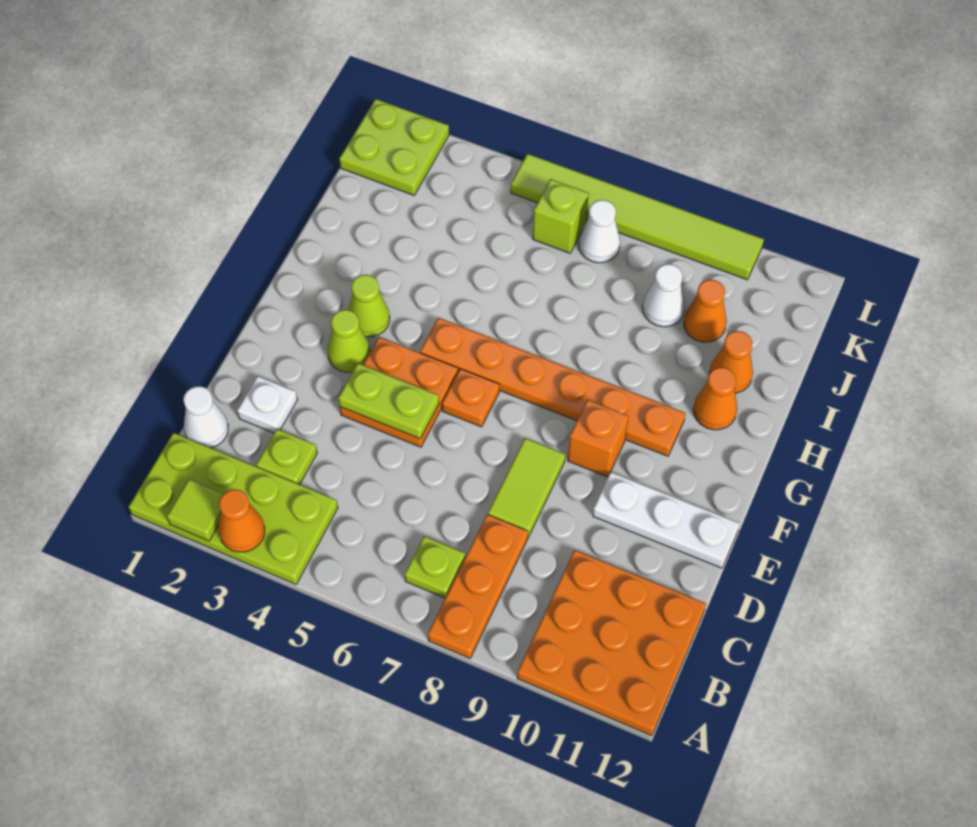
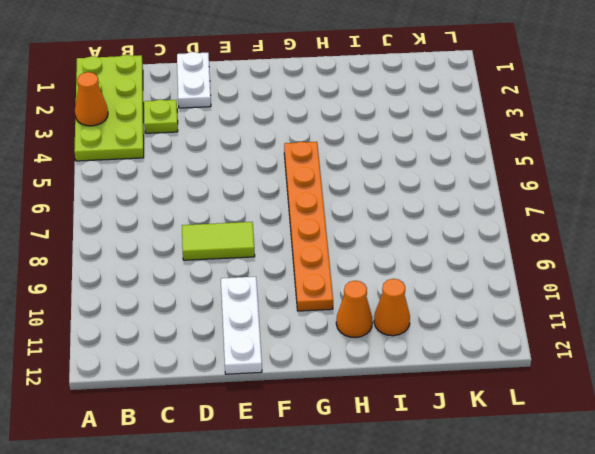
white 1x2 plate [177,52,211,108] -> white 1x1 plate [237,376,297,433]
none -> orange 1x3 plate [428,515,528,658]
none -> orange 3x3 plate [517,550,706,736]
none -> lime 1x1 plate [405,536,465,598]

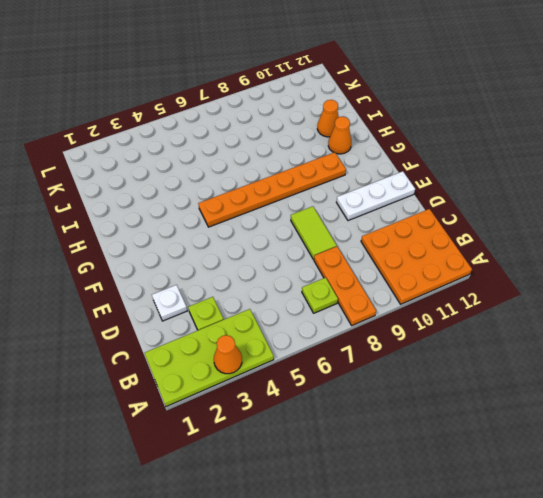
none -> white 1x1 cone [183,386,228,448]
none -> orange 2x2 plate [340,337,458,447]
none -> lime 1x1 cone [328,310,370,372]

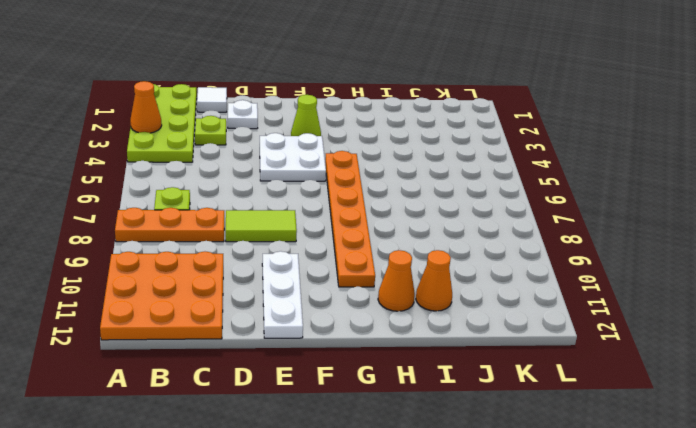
white 1x1 tile [197,87,227,112] -> white 1x1 cone [183,386,228,448]
white 2x2 plate [260,133,326,181] -> orange 2x2 plate [340,337,458,447]
none -> orange 1x1 plate [442,369,499,427]
none -> orange 1x1 brick [568,400,628,477]
none -> lime 1x1 cone [348,275,390,337]

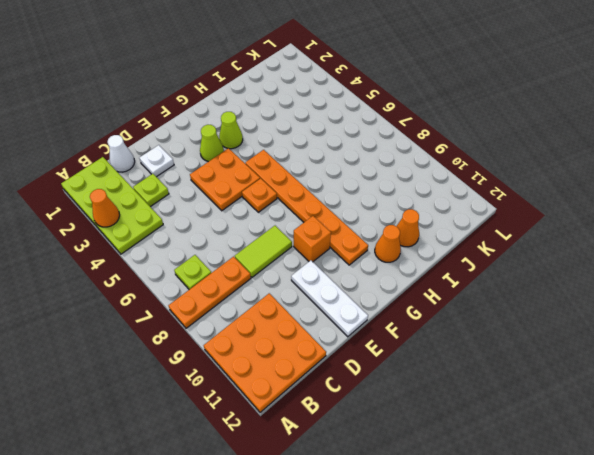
none -> white 1x1 cone [643,264,685,327]
none -> orange 1x1 cone [684,280,727,342]
none -> lime 2x2 plate [339,99,449,195]

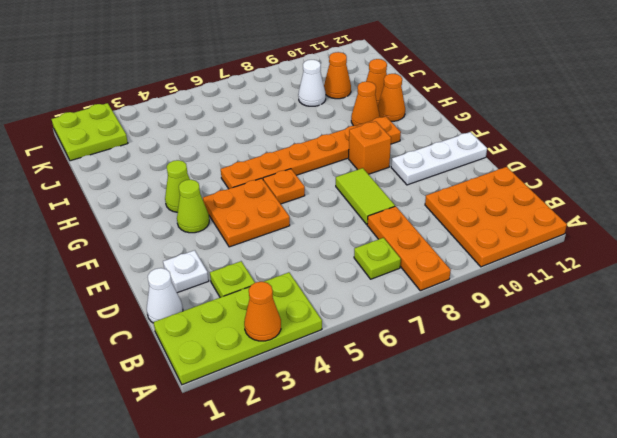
orange 1x1 cone [351,82,380,126] -> none
none -> lime 1x1 brick [533,179,589,253]
none -> white 1x1 cone [579,200,620,263]
none -> lime 1x6 tile [511,154,764,280]

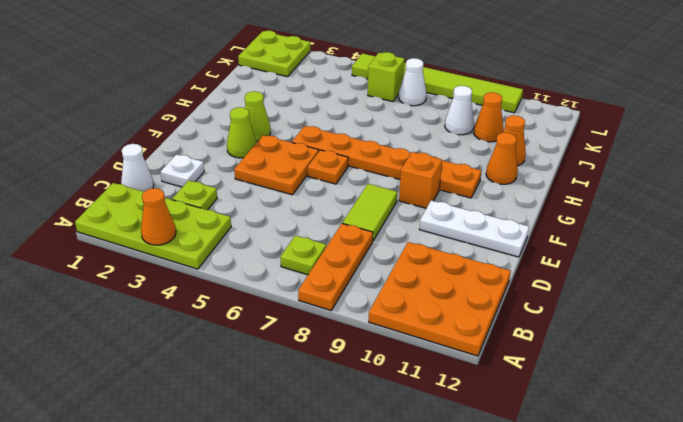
none -> lime 1x1 tile [167,479,223,541]
none -> lime 1x2 plate [338,363,439,439]

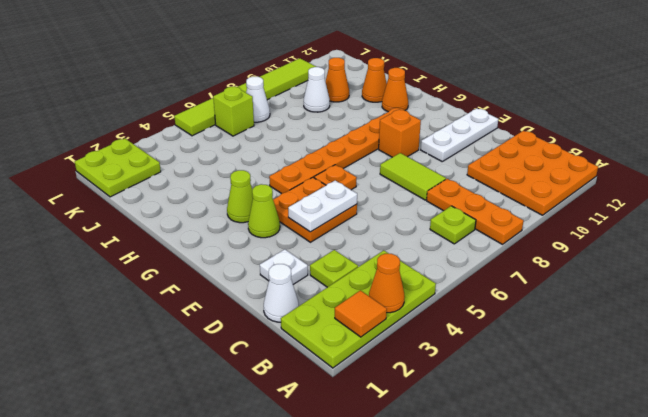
orange 1x1 tile [335,290,387,337] -> lime 1x1 tile [167,479,223,541]
white 1x2 plate [288,181,357,232] -> lime 1x2 plate [338,363,439,439]

